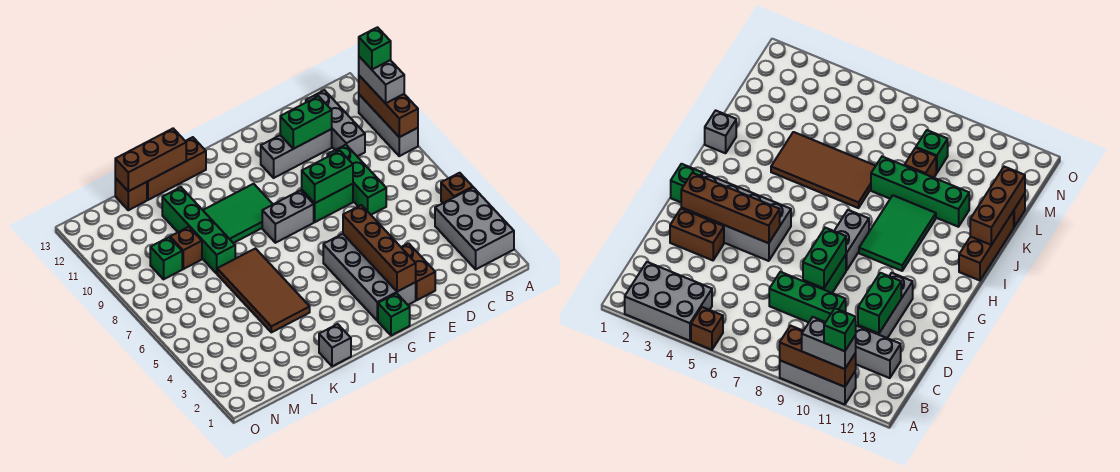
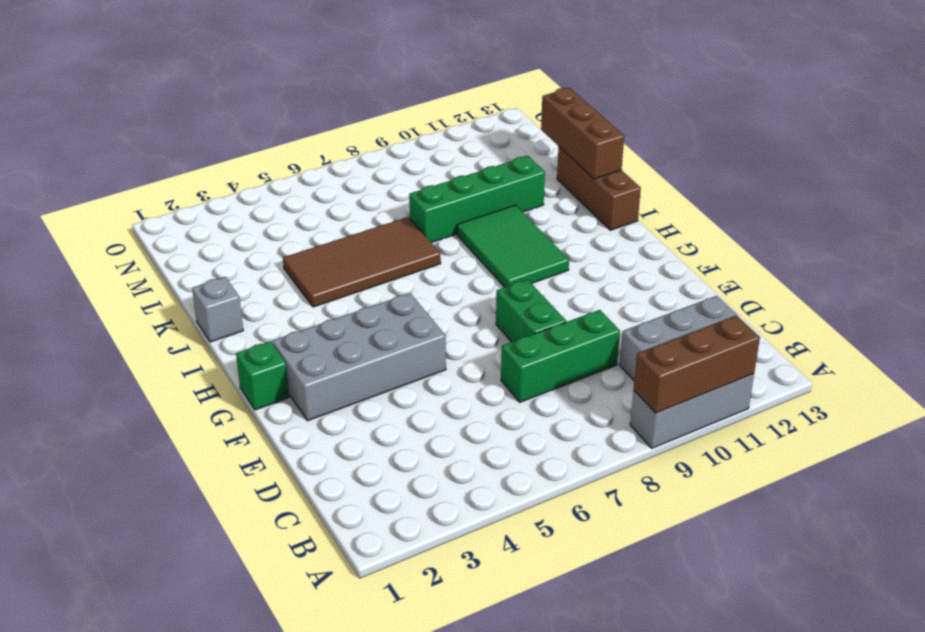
none -> grey 2x3 brick [435,187,514,269]
none -> brown 1x1 brick [441,173,473,203]
none -> grey 1x3 brick [261,129,332,178]

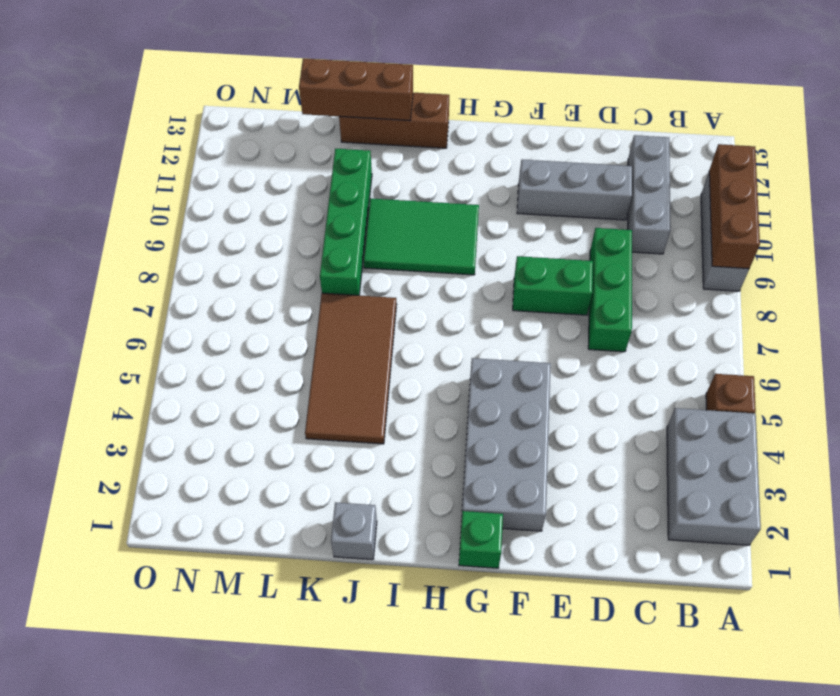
none -> brown 1x2 brick [401,243,435,300]
none -> grey 1x2 brick [262,190,314,243]
none -> brown 1x1 brick [170,227,202,269]

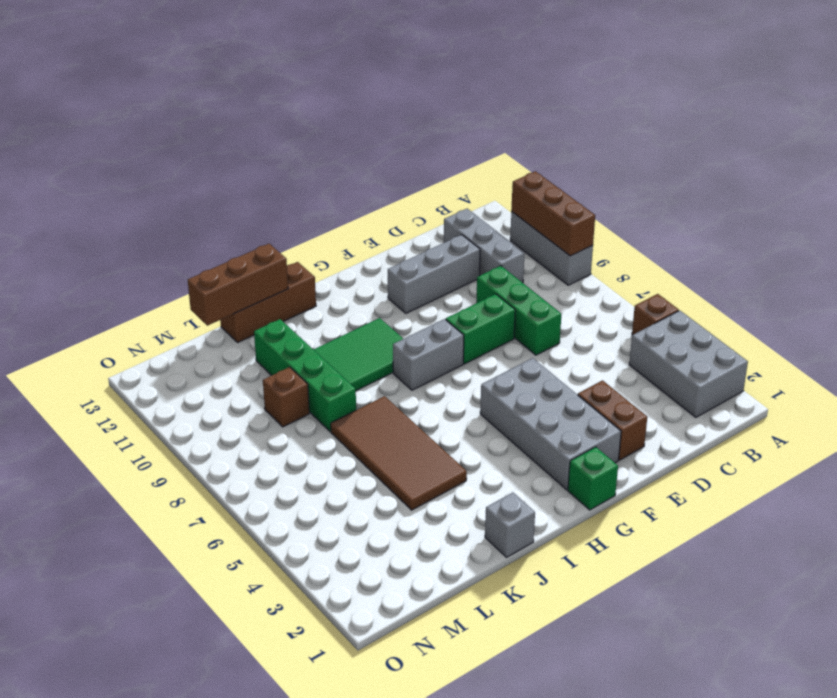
none -> brown 1x1 brick [115,178,147,210]
none -> green 1x1 brick [150,237,182,279]
none -> green 1x2 brick [280,96,332,149]

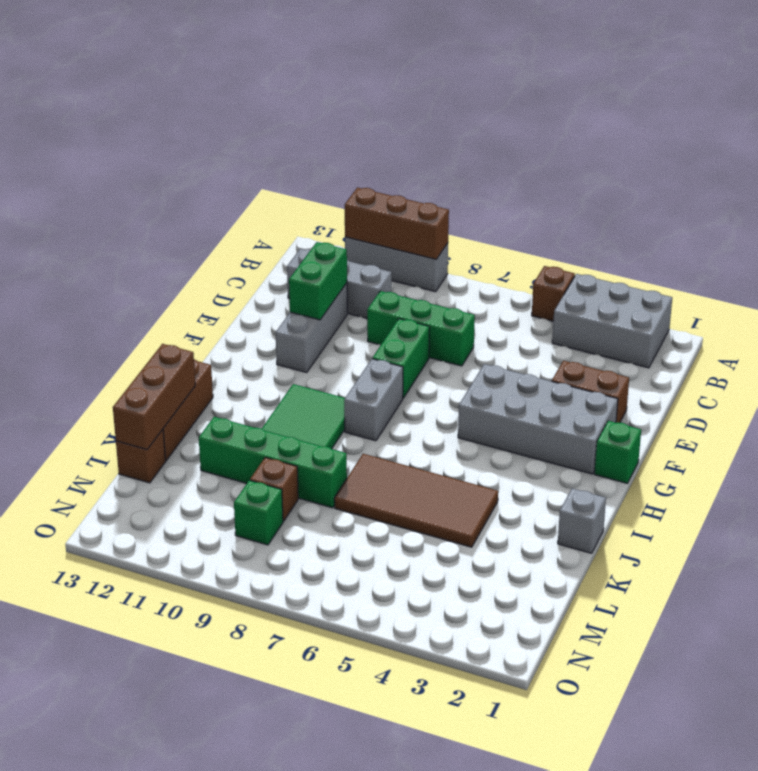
none -> green 1x2 brick [302,151,353,203]
none -> brown 1x4 brick [343,205,416,292]
none -> grey 1x2 brick [359,57,404,103]

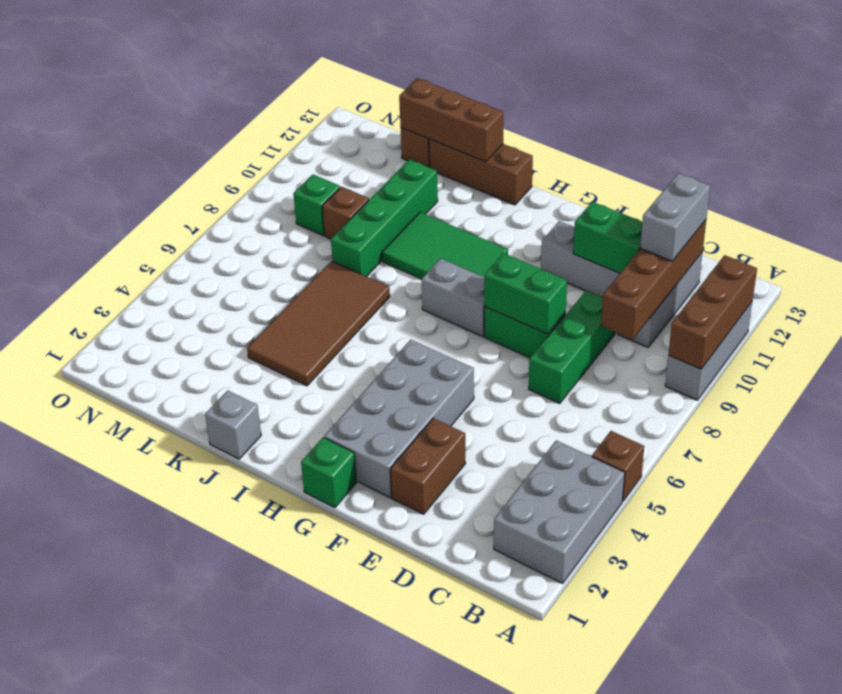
brown 1x4 brick [601,220,706,340] -> brown 1x4 brick moved to [343,205,416,292]
grey 1x2 brick [640,173,710,261] -> grey 1x2 brick moved to [359,57,404,103]
none -> green 1x1 brick [359,27,391,69]

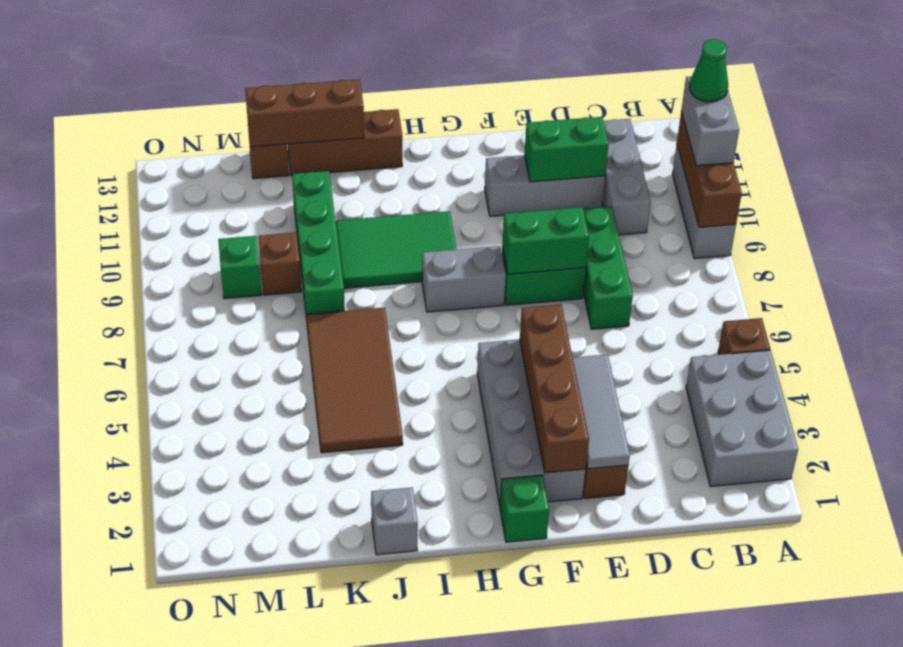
green 1x1 cone [690,39,728,102] -> green 1x1 brick [359,27,391,69]
grey 1x3 tile [573,354,630,469] -> none

